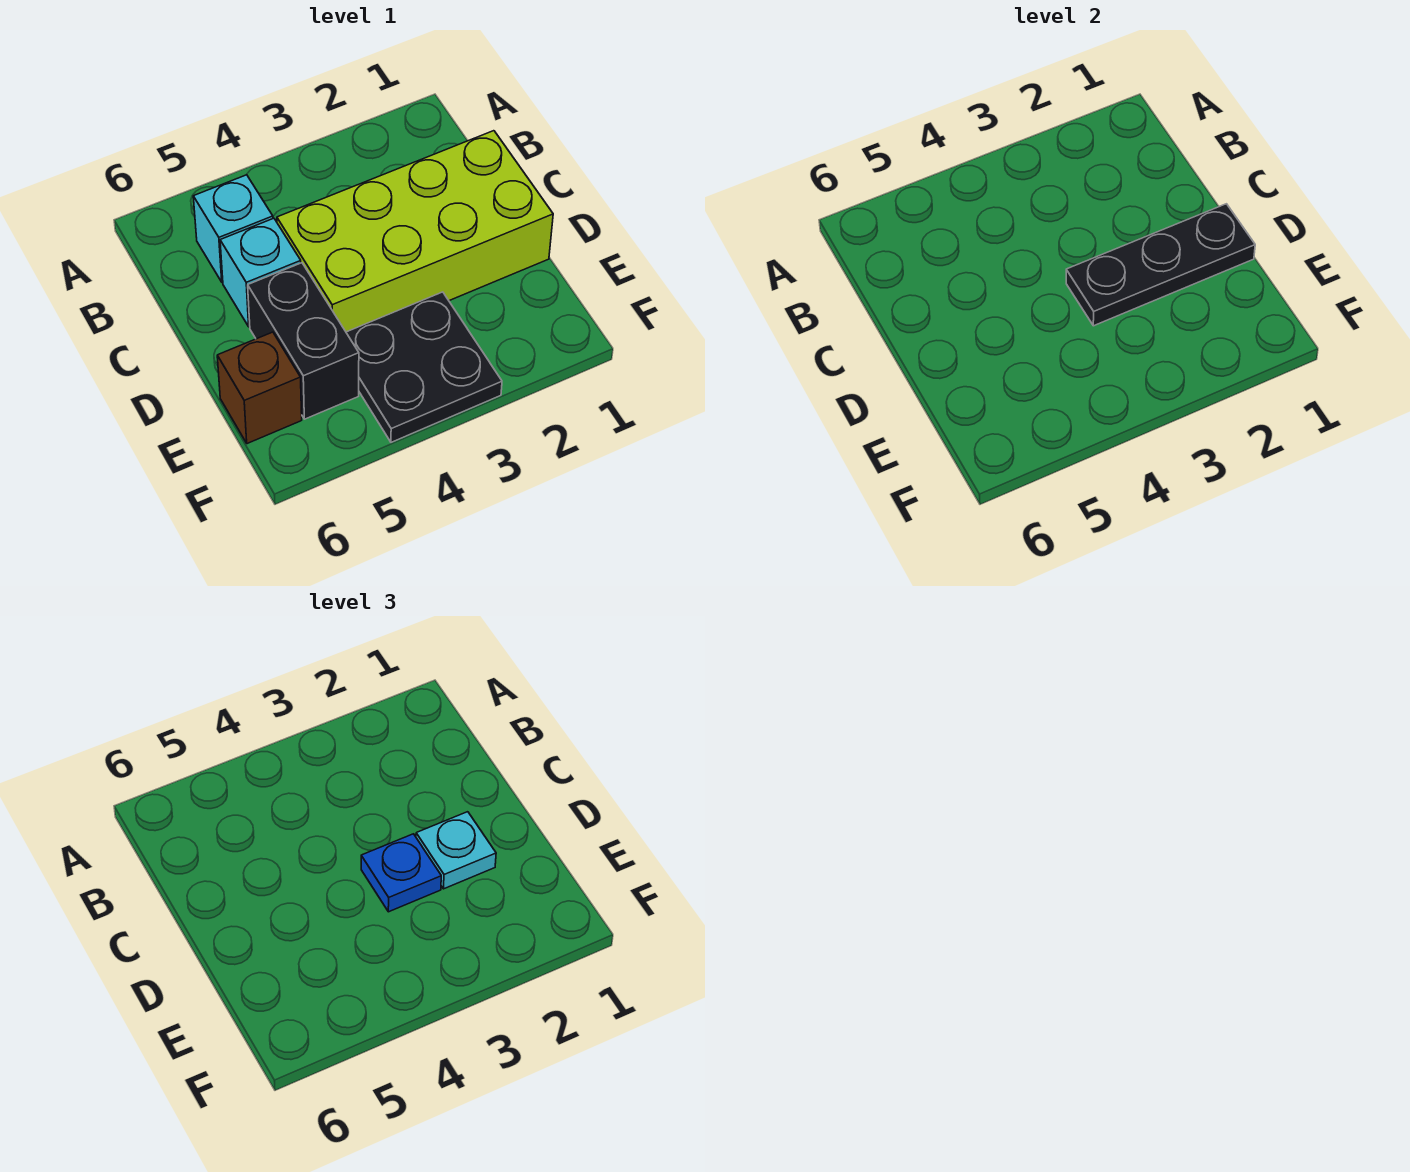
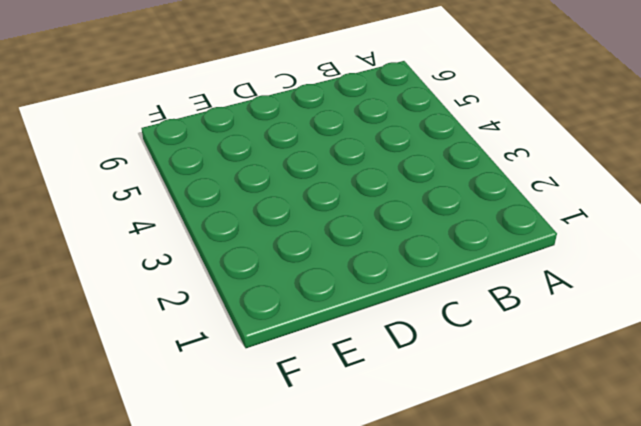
none -> cyan 1x1 brick [193,175,273,282]
none -> lime 2x4 brick [277,131,553,332]

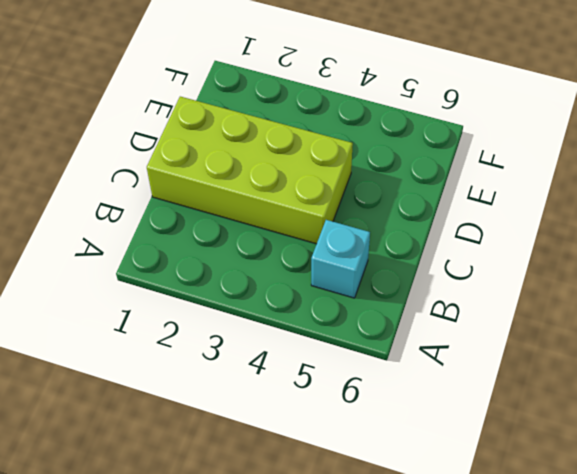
none -> cyan 1x1 brick [220,218,301,327]
none -> black 1x2 brick [248,263,359,419]

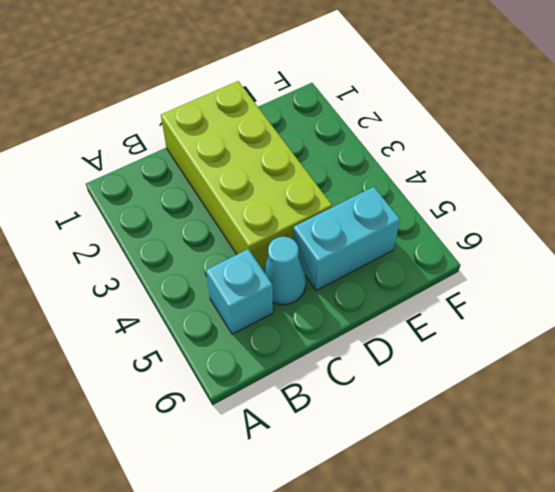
cyan 1x1 cone [263,237,306,305] -> cyan 1x1 brick [220,218,301,327]
cyan 1x2 brick [293,187,400,290] -> black 1x2 brick [248,263,359,419]
none -> black 2x2 plate [346,292,502,442]
none -> brown 1x1 brick [217,332,302,444]

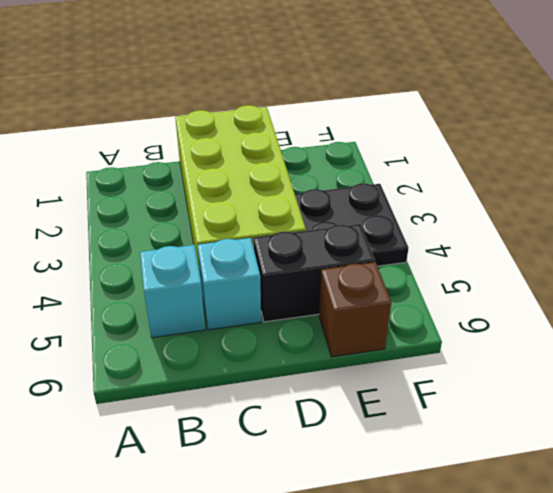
none -> black 1x3 plate [1066,204,1255,326]
none -> cyan 1x1 plate [416,812,496,889]

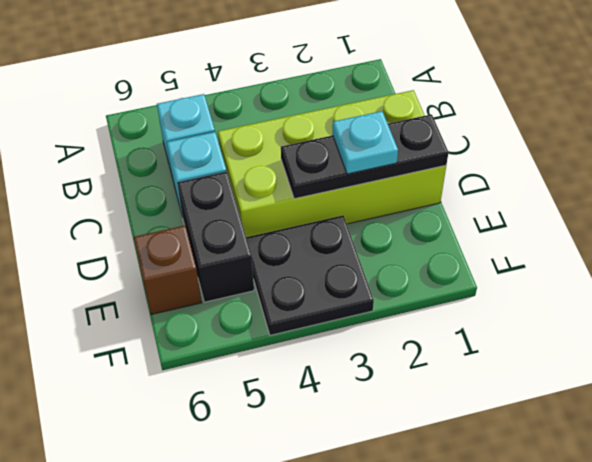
none -> blue 1x1 plate [361,834,441,912]

